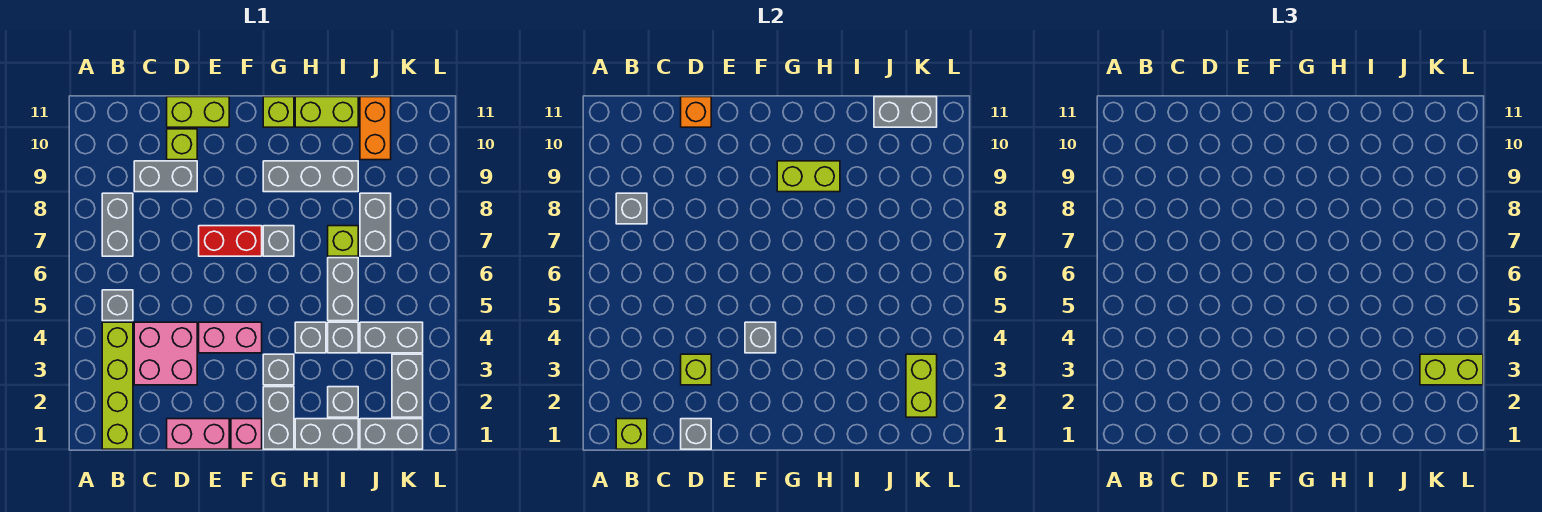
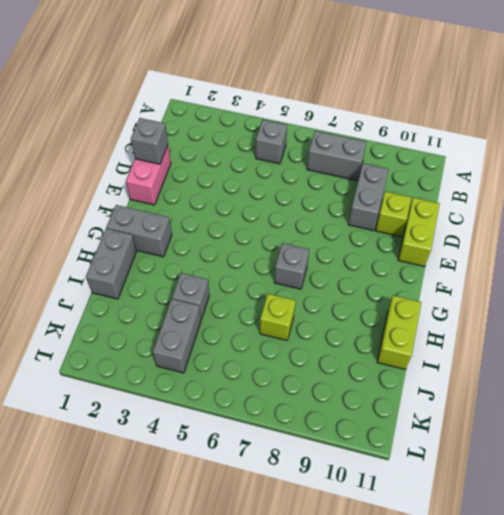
none -> lime 1x4 brick [102,322,133,449]
none -> pink 2x2 brick [134,322,197,385]
none -> pink 1x2 brick [199,322,262,353]
none -> red 1x2 brick [199,226,262,256]

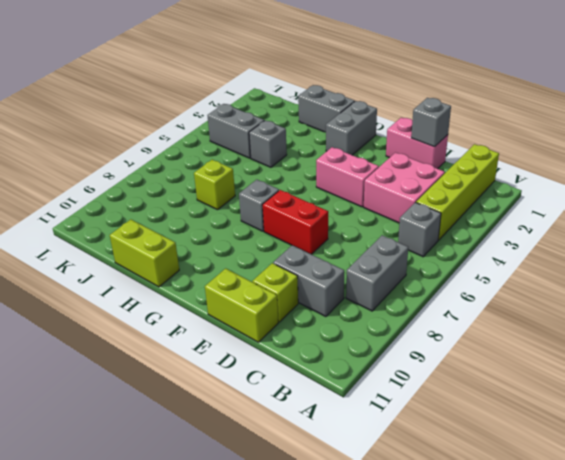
none -> pink 1x1 brick [231,419,262,449]
none -> grey 1x1 brick [263,354,294,385]
none -> grey 1x3 brick [263,161,358,192]
none -> lime 1x1 brick [263,97,294,127]

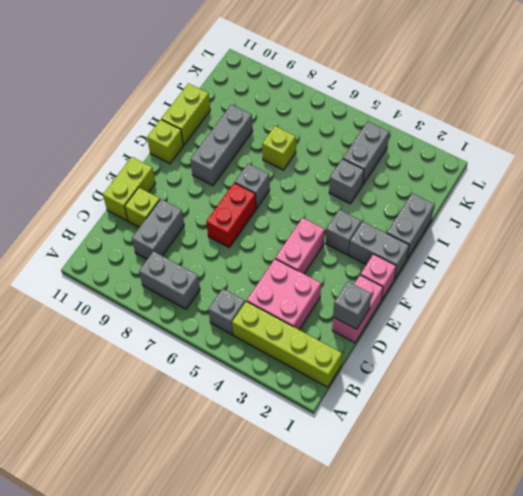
none -> grey 1x1 brick [295,322,326,353]
none -> grey 1x1 brick [328,387,358,417]
none -> grey 1x2 brick [328,258,358,321]
none -> grey 1x2 brick [360,419,423,449]

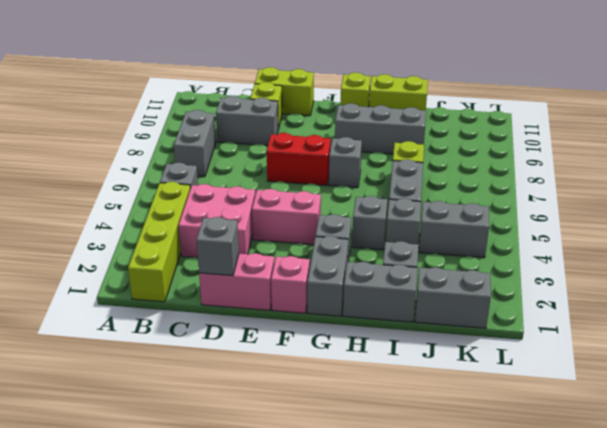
none -> grey 1x2 brick [360,193,391,256]
none -> orange 1x2 brick [360,97,391,160]
none -> grey 1x2 brick [392,354,423,417]
none -> lime 1x1 brick [616,419,647,449]

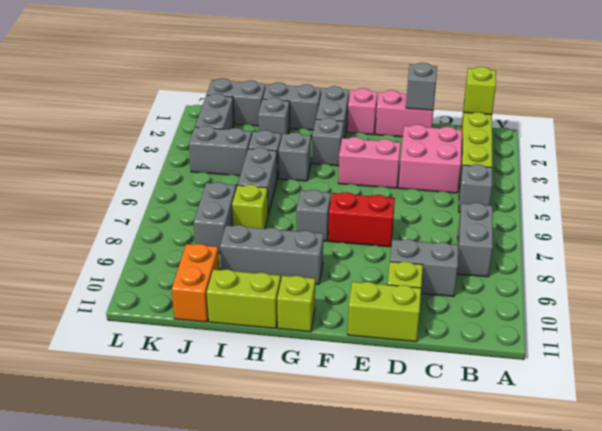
none -> grey 1x1 brick [616,193,647,224]
none -> lime 1x1 brick [681,354,711,385]
none -> orange 1x1 brick [681,97,711,127]
none -> grey 1x1 brick [745,322,776,353]

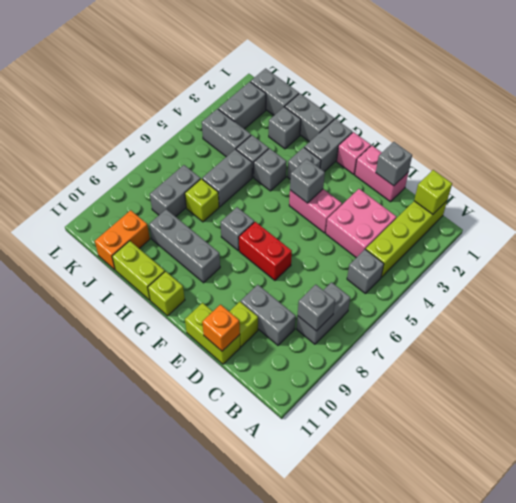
none -> lime 1x1 brick [681,354,711,385]
none -> lime 1x2 brick [777,161,840,192]
none -> grey 1x2 brick [874,97,937,127]
none -> lime 1x2 brick [906,354,937,417]

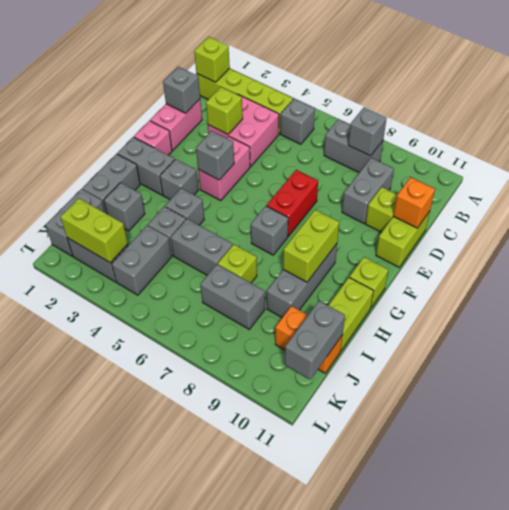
none -> lime 1x2 brick [1420,354,1483,385]

